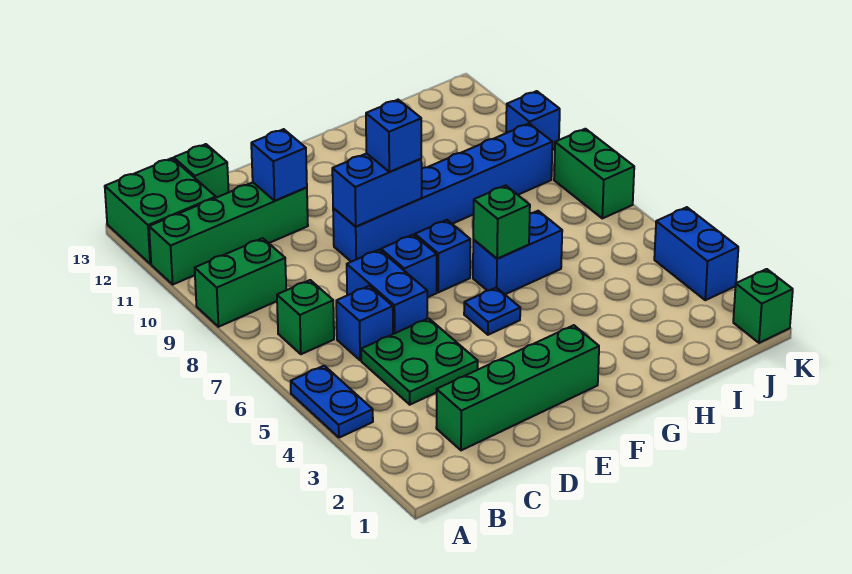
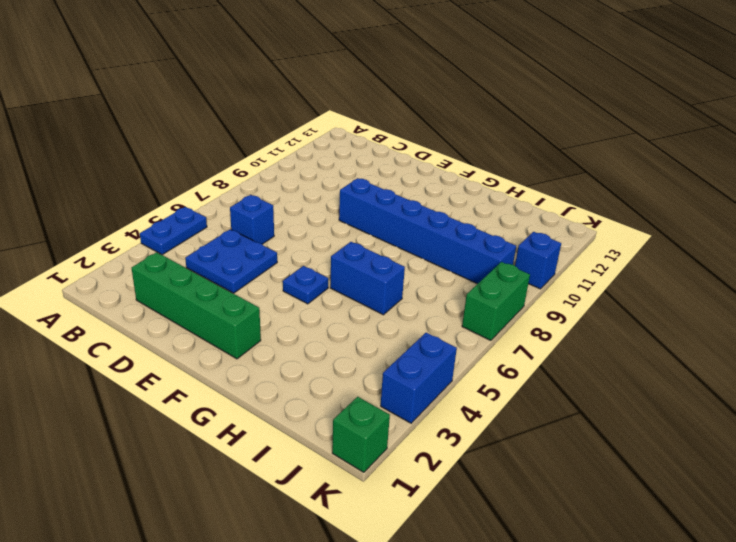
blue 2x2 plate [185,229,277,293] -> green 2x2 plate [361,318,478,405]
none -> green 1x2 brick [195,238,286,327]
none -> green 1x4 brick [149,182,308,284]
none -> green 2x2 brick [105,158,216,264]

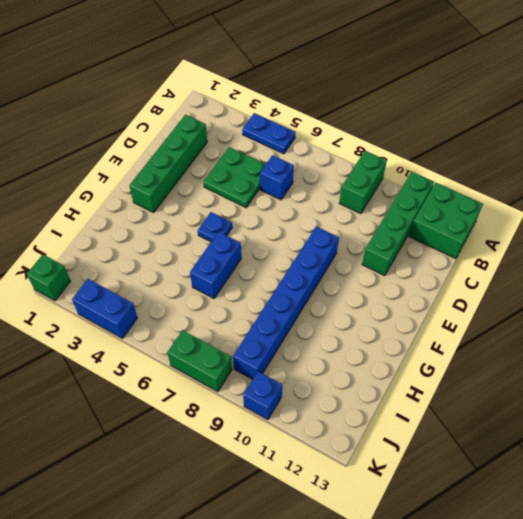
none -> green 1x1 brick [277,280,334,354]
none -> green 1x1 brick [174,144,228,198]
none -> blue 1x2 brick [347,250,427,334]

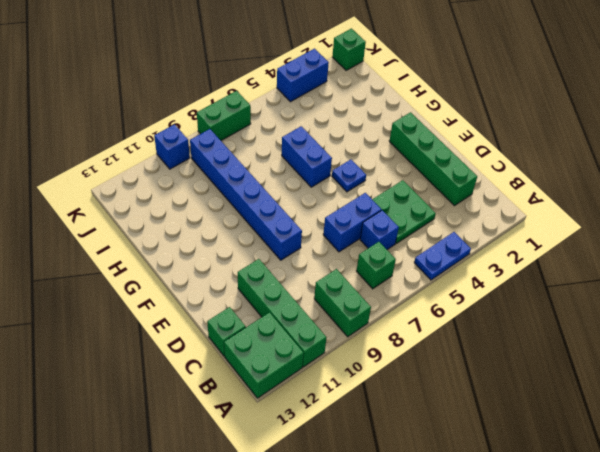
none -> blue 1x1 brick [381,235,437,297]
none -> blue 1x1 brick [415,220,470,292]
none -> blue 1x1 brick [251,129,307,201]

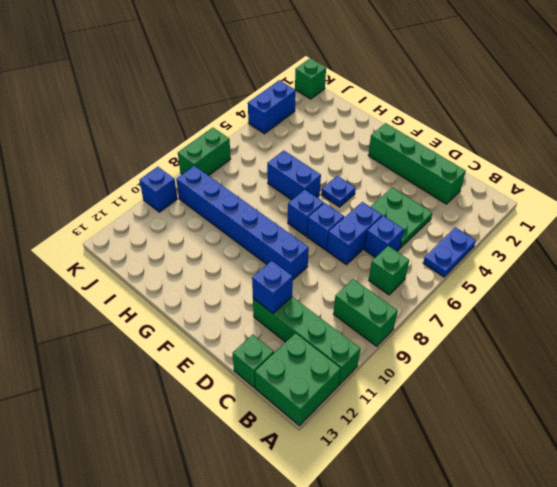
none -> blue 1x2 brick [332,153,422,227]
none -> green 1x1 brick [473,185,530,259]
none -> blue 1x1 brick [366,100,421,172]

